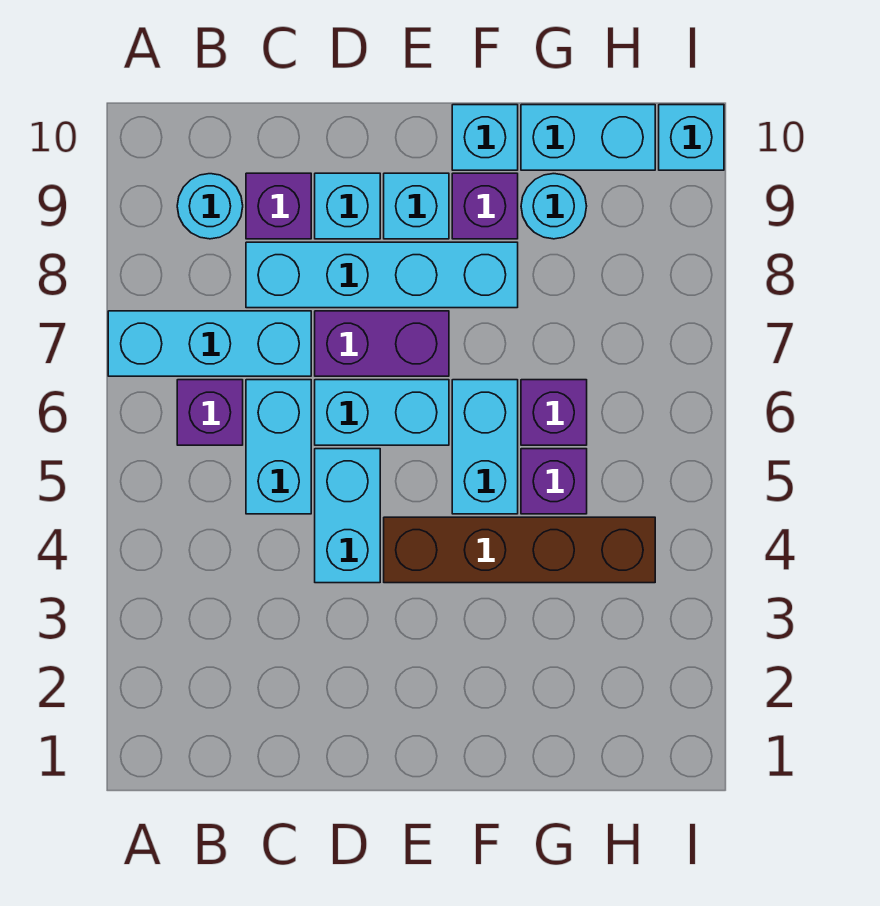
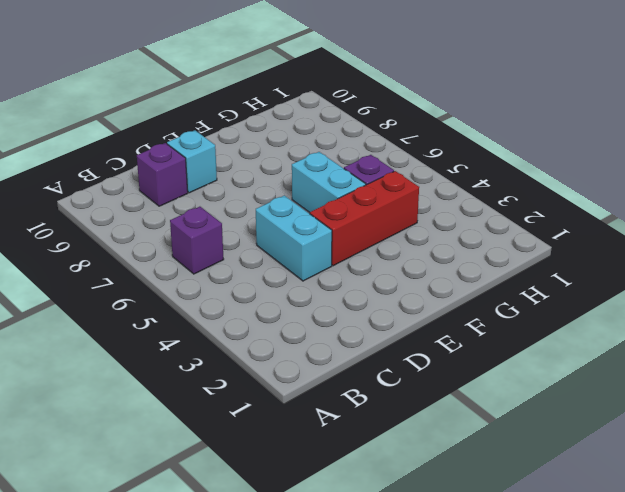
red 1x3 brick [310,171,419,266] -> brown 1x4 brick [384,517,655,583]
none -> cyan 1x3 brick [108,311,311,376]
none -> cyan 1x1 round brick [177,174,243,239]
none -> cyan 1x2 brick [246,380,311,514]

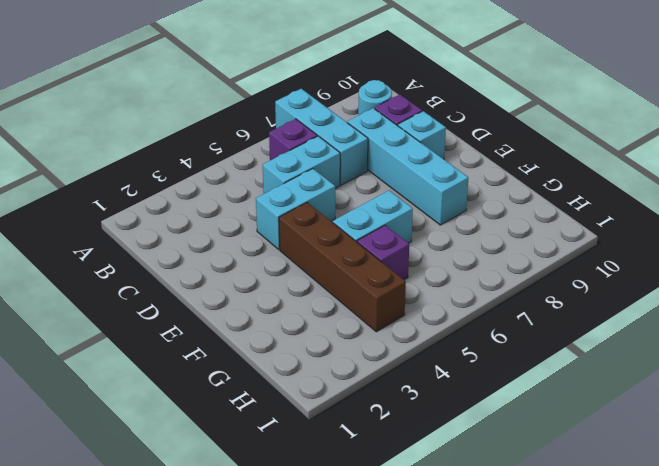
none -> cyan 1x2 brick [315,380,449,445]
none -> purple 1x2 brick [315,311,449,376]
none -> cyan 1x1 brick [384,173,449,239]

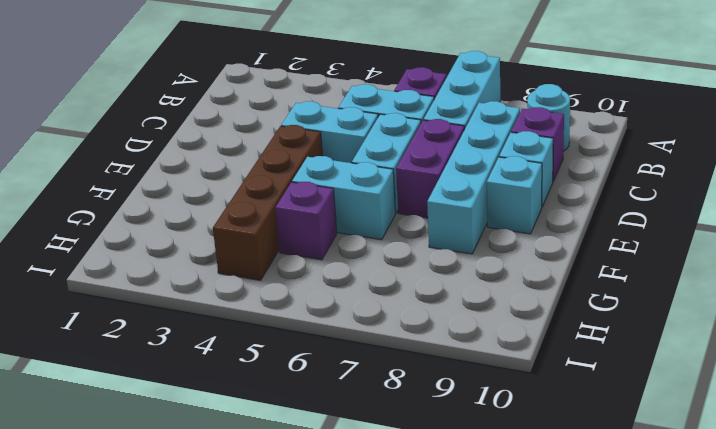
none -> purple 1x1 brick [452,173,518,239]
none -> cyan 1x1 brick [452,105,518,170]
none -> purple 1x1 brick [521,380,587,445]

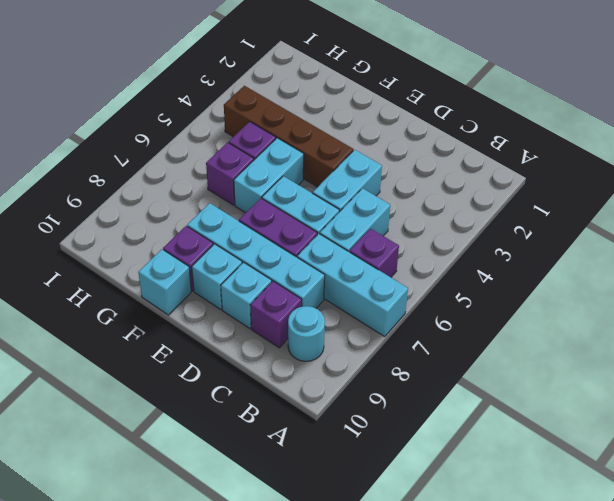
none -> cyan 1x1 round brick [521,174,587,239]
none -> cyan 1x2 brick [521,105,655,170]
none -> cyan 1x1 brick [659,105,724,170]

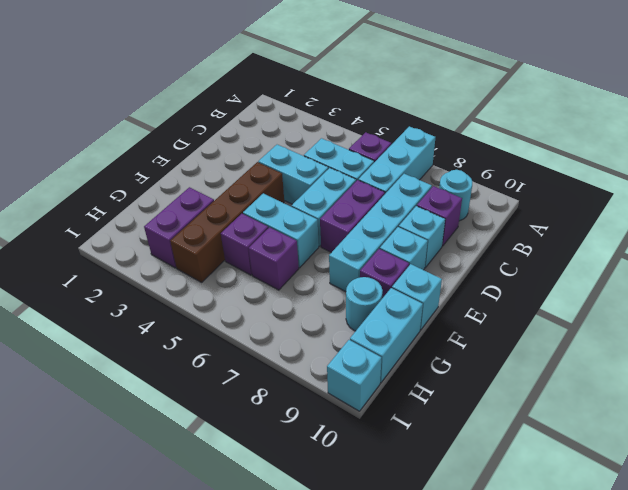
purple 1x2 brick [144,187,214,268] -> none

